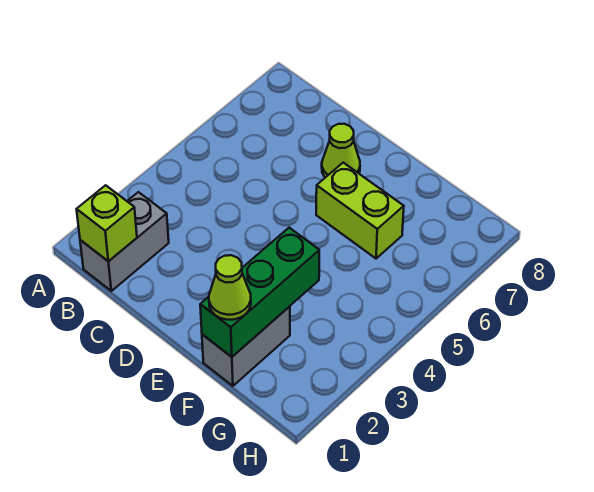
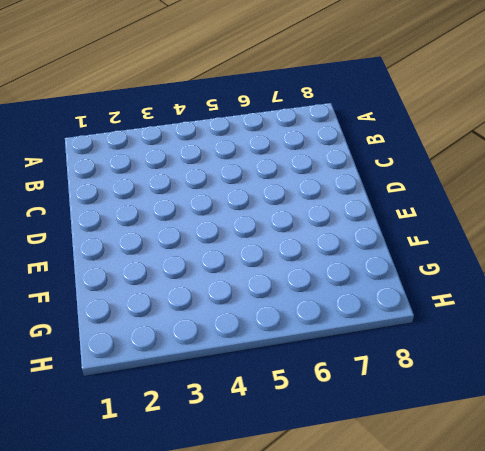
none -> grey 1x2 brick [80,192,169,291]
none -> lime 1x1 cone [322,124,360,178]

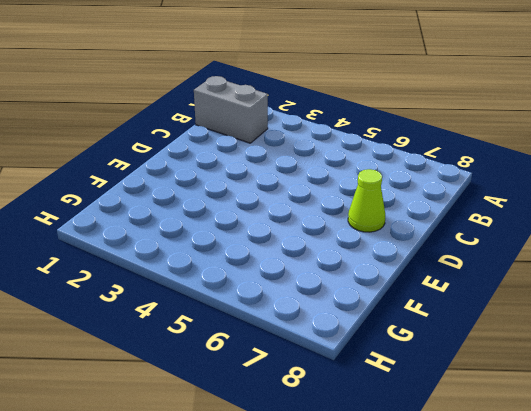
none -> lime 1x2 brick [316,163,404,259]
none -> grey 1x2 brick [202,306,290,386]

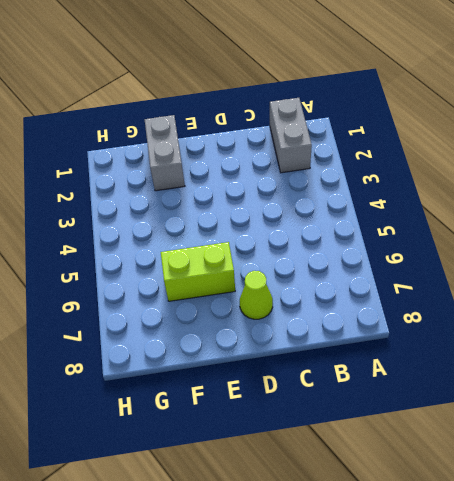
none -> lime 1x1 brick [77,185,137,261]
none -> green 1x3 brick [200,228,319,357]

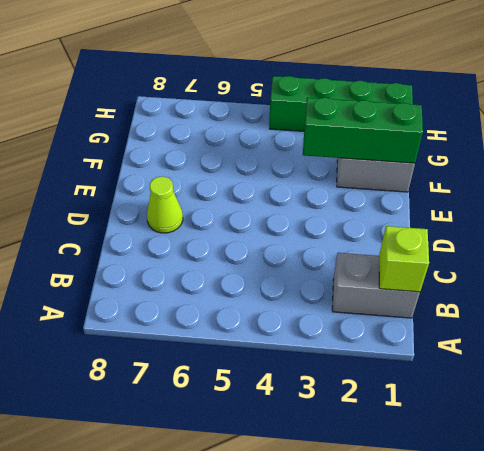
green 1x4 brick [269,76,413,131] -> none
none -> lime 1x2 brick [316,163,404,259]
none -> lime 1x1 cone [209,255,251,320]

